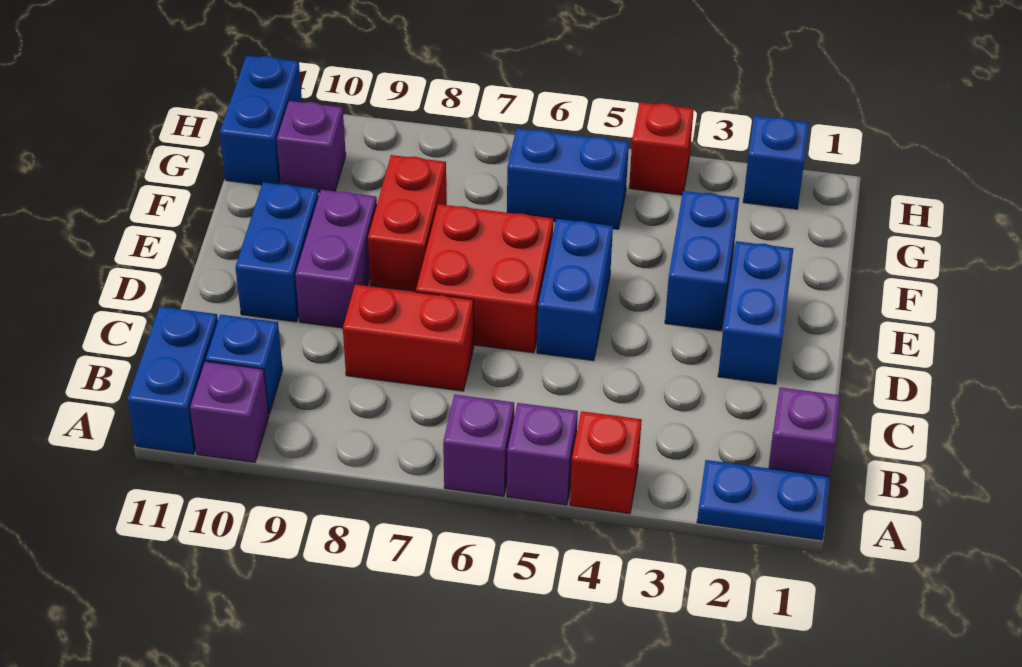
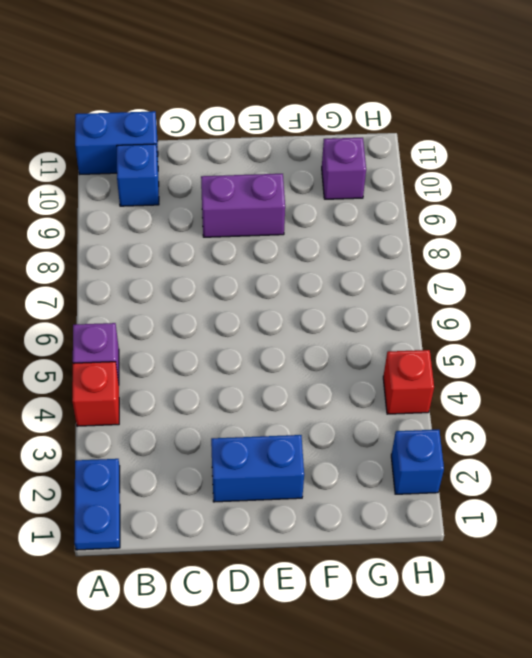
none -> purple 1x1 brick [443,395,514,497]
none -> purple 1x1 brick [190,362,269,463]
none -> purple 1x1 brick [769,387,840,476]

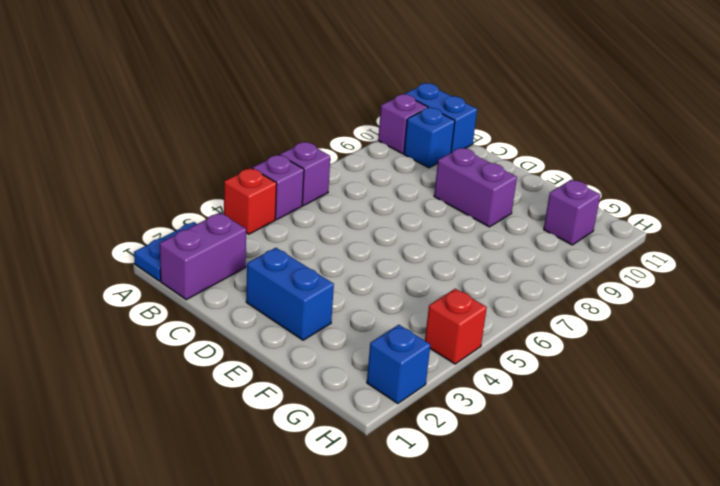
purple 1x2 brick [160,213,246,300] -> purple 1x1 brick [769,387,840,476]
none -> red 1x2 brick [343,284,474,391]
none -> blue 1x2 brick [537,219,613,361]
none -> red 2x2 brick [416,204,553,353]

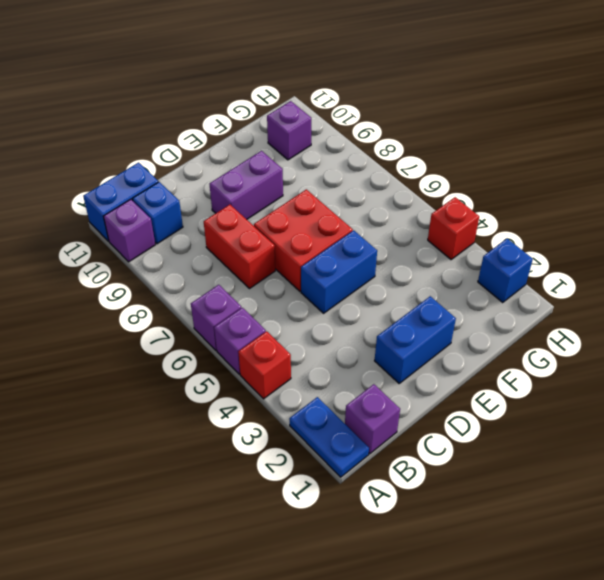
none -> blue 1x2 brick [235,182,319,322]
none -> blue 1x2 brick [665,191,739,331]
none -> red 1x2 brick [368,155,447,292]

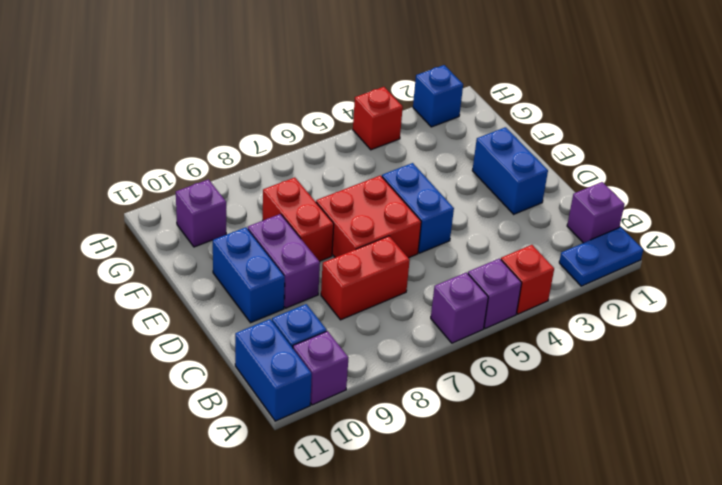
none -> blue 1x2 brick [665,191,739,331]
none -> blue 1x2 brick [507,128,629,229]
none -> blue 1x2 brick [220,55,302,185]

